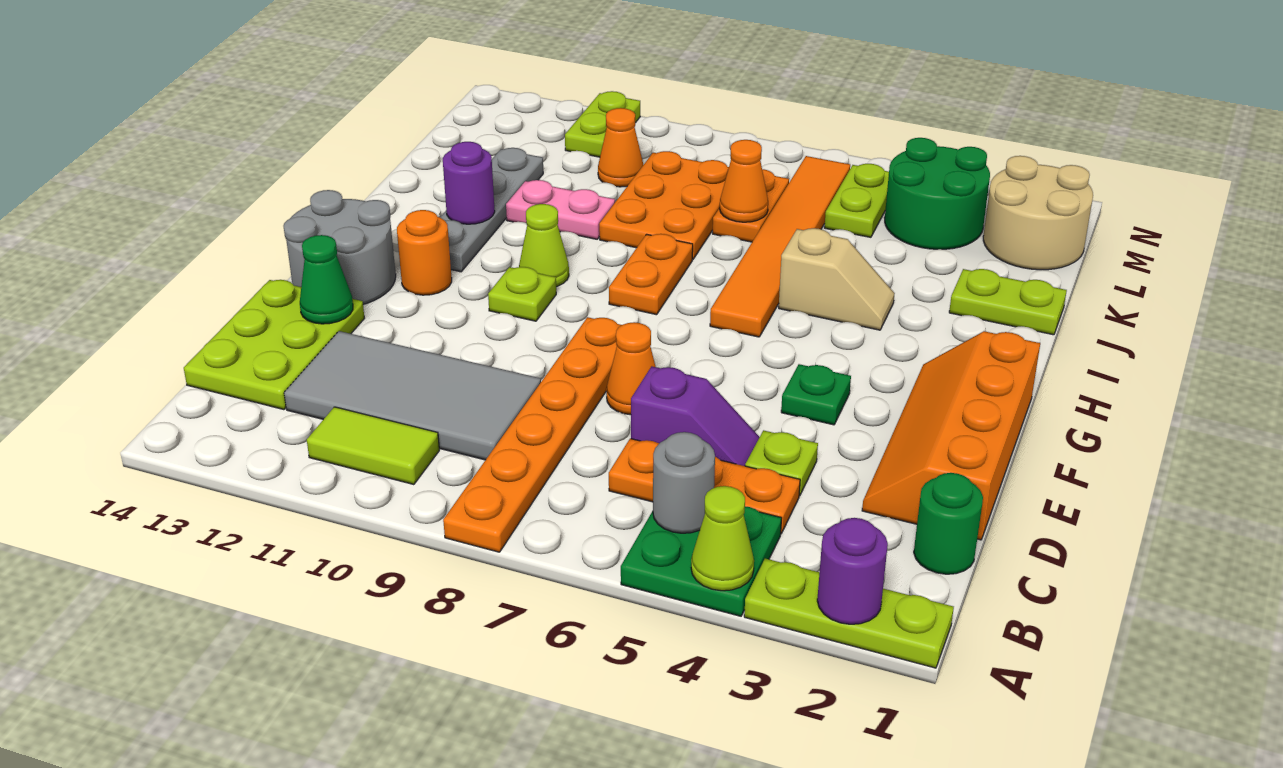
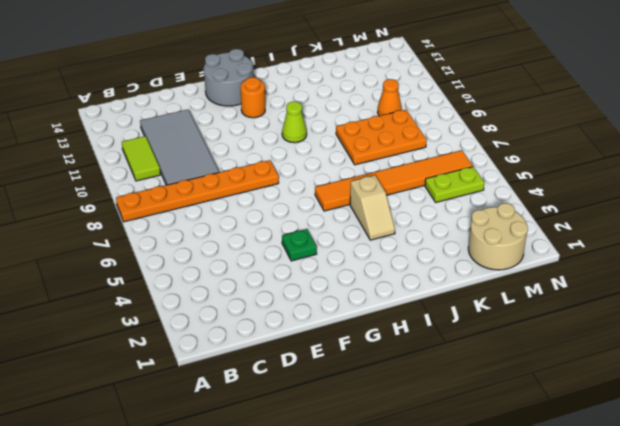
none -> lime 1x3 plate [744,559,954,668]
none -> green 2x2 plate [621,506,781,616]
none -> green 1x1 round brick [914,473,983,574]
none -> orange 1x3 plate [609,439,800,533]

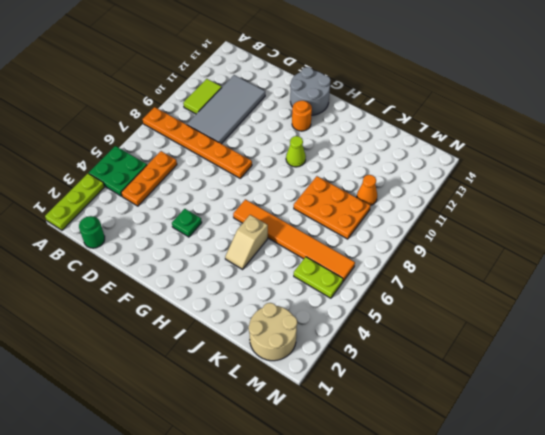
none -> lime 2x3 plate [184,280,364,410]
none -> orange 2x4 slope [862,331,1040,540]
none -> lime 1x1 plate [745,430,818,496]
none -> purple 1x2 slope [631,366,759,466]

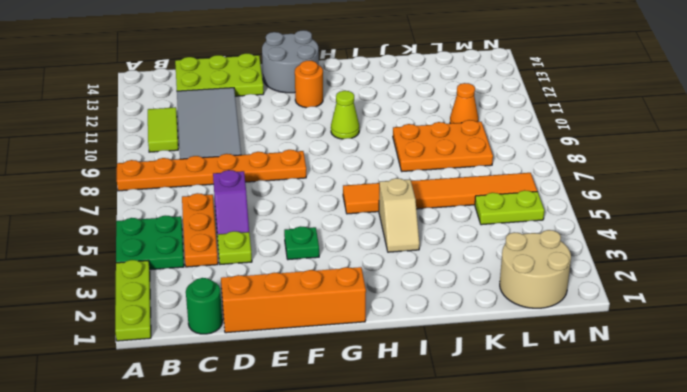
none -> orange 1x1 cone [606,322,656,415]
none -> lime 1x1 plate [488,267,556,321]
none -> orange 1x2 plate [609,234,693,315]
none -> grey 1x4 plate [440,148,543,272]

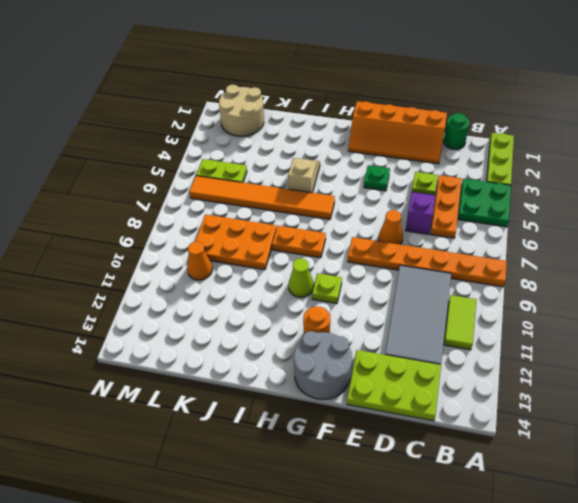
none -> grey 1x4 plate [440,148,543,272]
none -> lime 1x2 plate [949,269,1067,335]
none -> pink 1x2 plate [506,180,615,239]
none -> orange 1x2 plate [713,169,789,242]

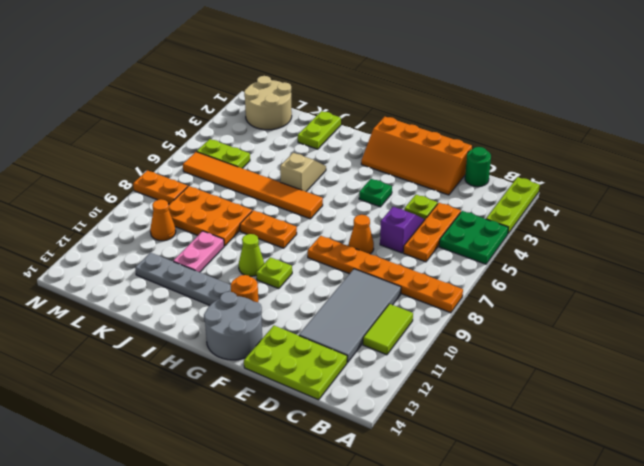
orange 1x2 plate [133,170,188,204] -> orange 1x2 plate moved to [713,169,789,242]
none -> green 2x2 round brick [885,138,990,249]
none -> lime 1x2 plate [565,91,640,157]
none -> purple 1x1 round brick [817,518,888,624]
none -> lime 1x1 cone [691,486,754,591]

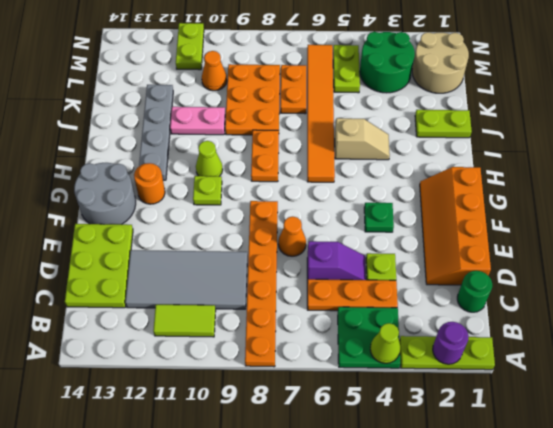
none -> grey 1x1 round brick [653,432,715,533]
none -> green 1x1 cone [300,235,353,324]
none -> purple 1x1 round brick [443,142,495,224]
none -> orange 1x1 cone [720,140,768,222]

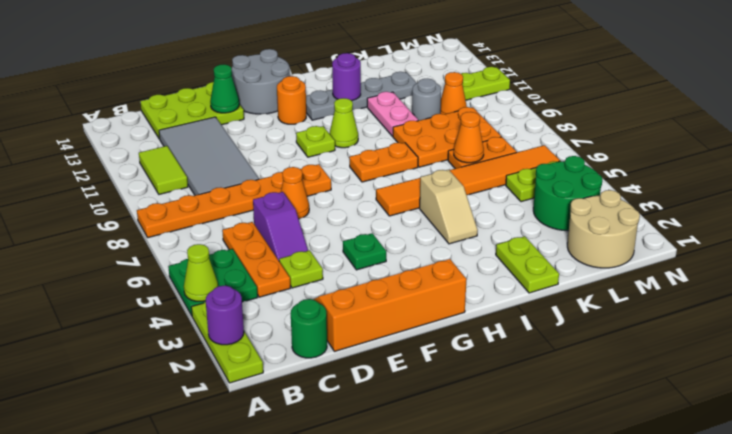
grey 1x1 round brick [412,79,441,121] -> grey 1x1 round brick moved to [653,432,715,533]

